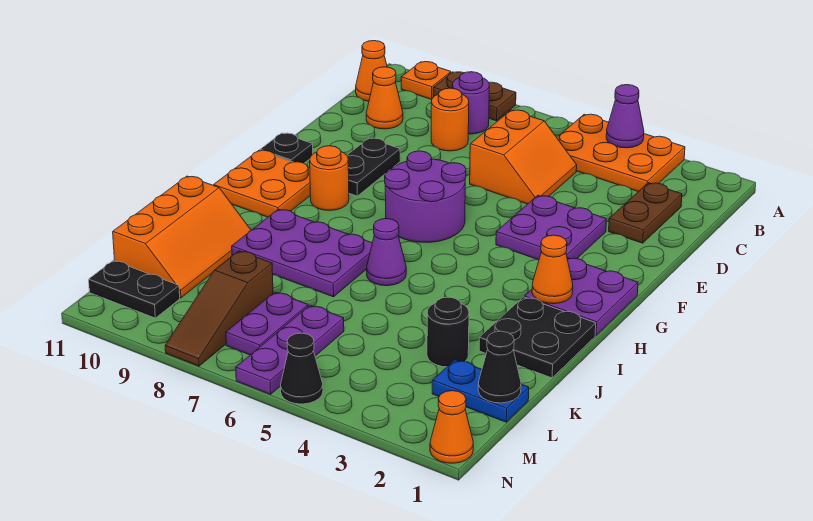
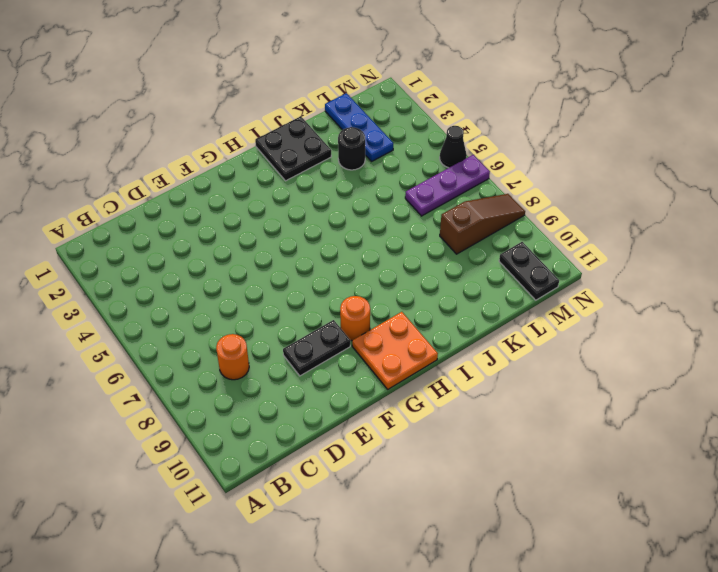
blue 1x3 plate [325,93,393,161] -> blue 1x2 plate [432,360,529,422]
none -> orange 2x3 plate [557,114,685,192]
none -> brown 1x2 plate [433,72,516,121]
none -> orange 1x1 plate [401,62,451,99]
none -> purple 1x1 round brick [452,72,489,134]

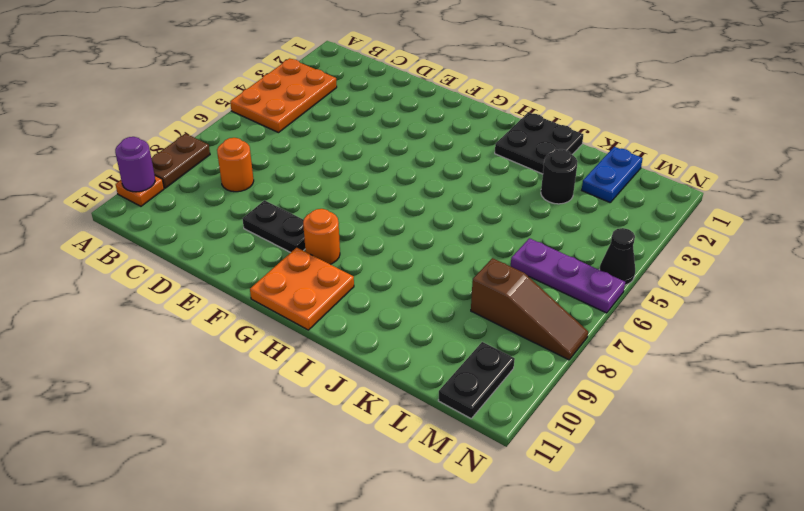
purple 1x1 round brick [115,137,155,192] -> purple 1x1 round brick moved to [452,72,489,134]
none -> orange 1x1 cone [356,41,387,101]
none -> brown 1x2 plate [609,183,682,243]
none -> orange 2x2 slope [470,110,577,204]
none -> orange 1x1 cone [366,67,403,129]

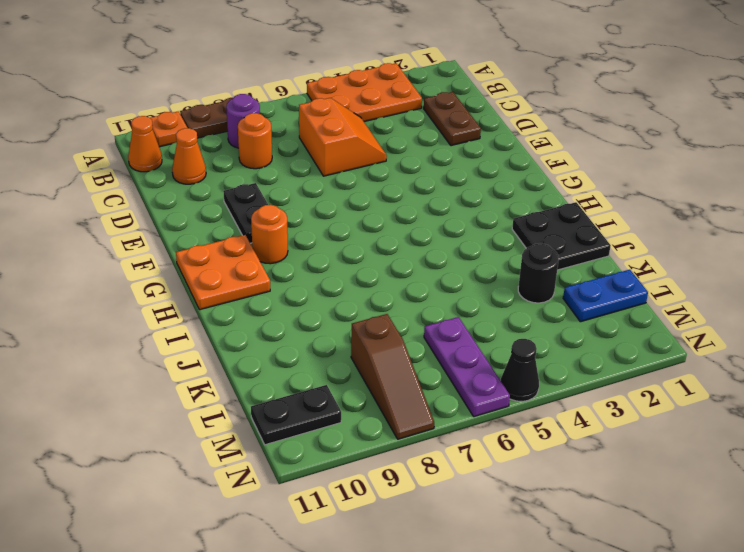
none -> purple 2x2 plate [496,195,606,260]
none -> purple 2x2 round brick [385,151,466,243]
none -> black 1x1 plate [260,133,313,163]
none -> purple 2x2 plate [524,258,638,335]

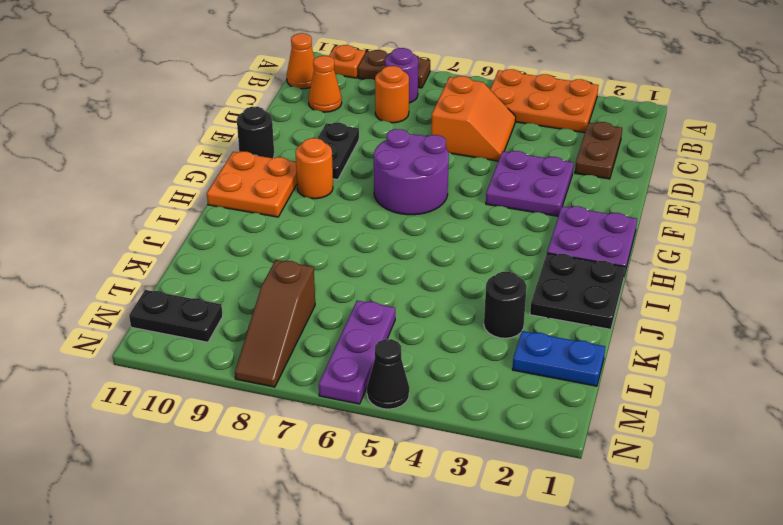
black 1x1 round brick [237,107,274,158] -> black 1x1 plate [260,133,313,163]
none -> purple 1x1 cone [366,219,406,286]
none -> purple 2x3 plate [232,209,372,297]
none -> orange 2x3 slope [113,176,251,298]
none -> purple 1x2 plate [226,292,308,355]

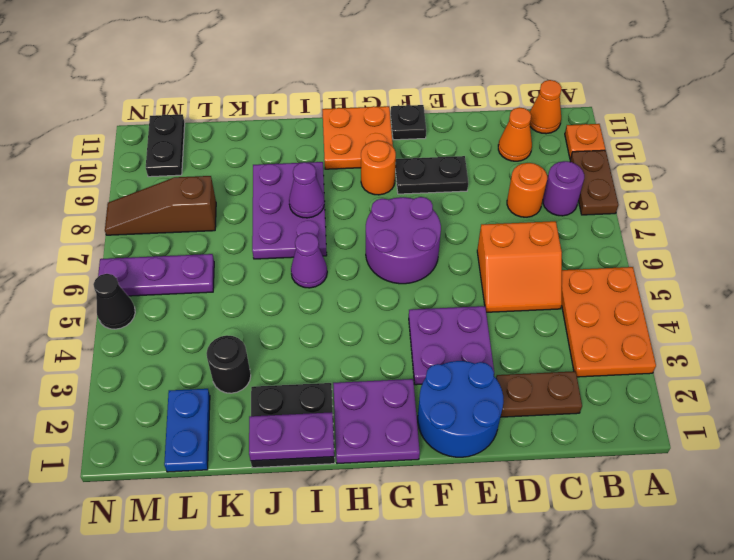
blue 2x2 round brick [418,361,504,457] -> none
purple 1x2 plate [249,412,334,461] -> purple 1x2 plate moved to [226,292,308,355]
purple 1x1 cone [289,162,324,218] -> purple 1x1 cone moved to [606,85,644,148]
none -> orange 2x3 slope [113,176,251,298]
none -> orange 1x1 cone [430,391,473,463]
none -> orange 1x1 cone [532,235,573,304]
none -> black 1x1 cone [478,331,521,403]

